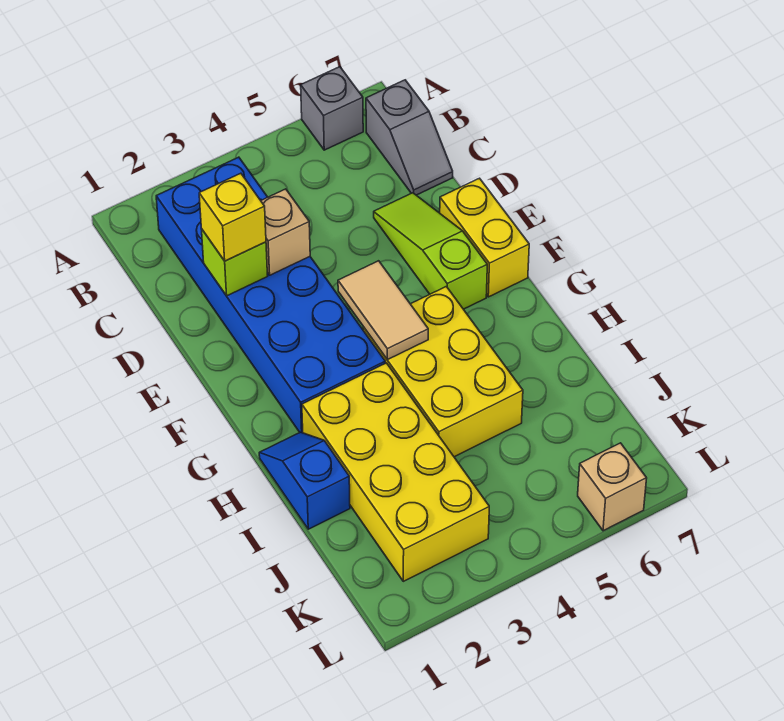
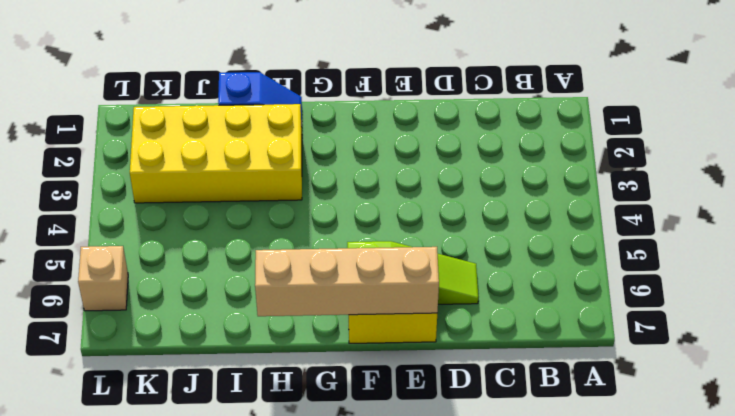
tan 1x4 brick [255,247,439,316] -> none
none -> grey 1x1 brick [301,67,363,150]
none -> blue 2x6 brick [156,157,385,433]
none -> grey 1x2 slope [366,80,453,195]

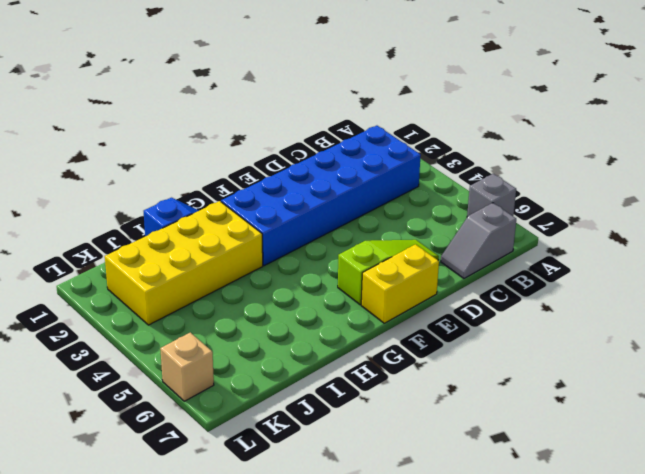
none -> yellow 2x3 brick [363,287,523,457]
none -> lime 1x1 brick [202,230,268,296]
none -> tan 1x1 brick [261,189,310,275]

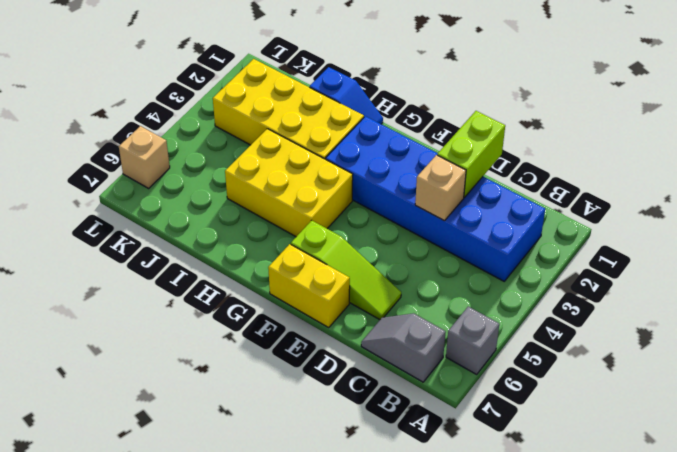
lime 1x2 brick [437,111,505,198] -> lime 1x1 brick [202,230,268,296]
none -> tan 1x2 tile [338,261,428,360]
none -> yellow 1x1 brick [199,173,266,261]

